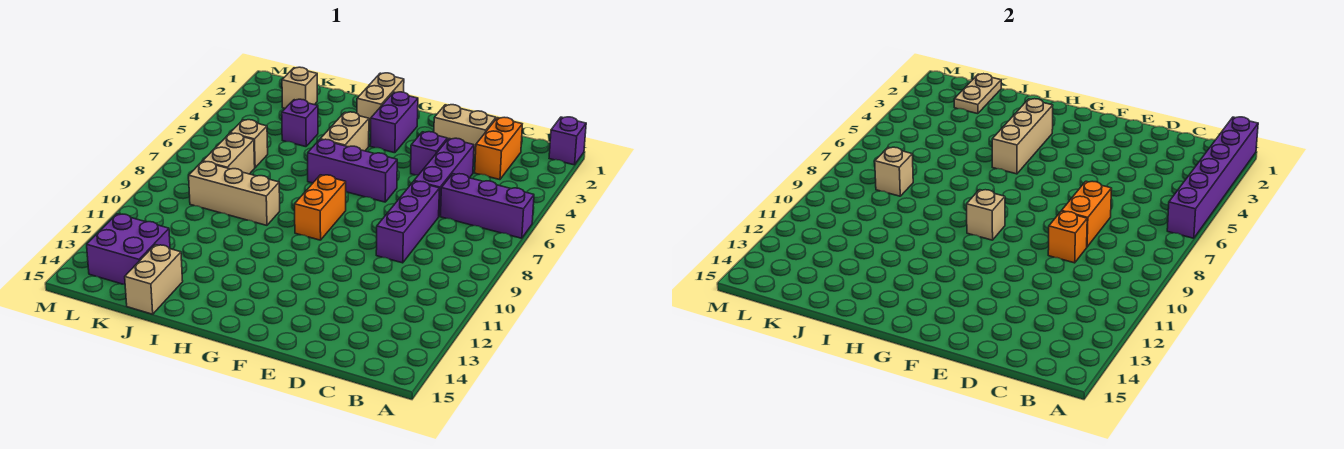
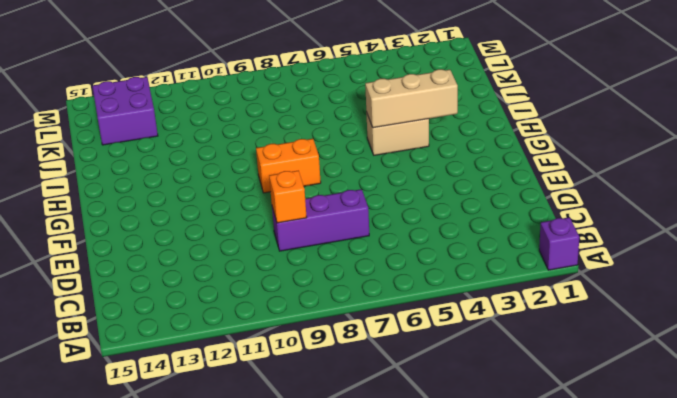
none -> purple 1x3 brick [440,174,534,238]
none -> orange 1x2 brick [475,117,522,180]
none -> tan 1x2 brick [434,105,496,156]

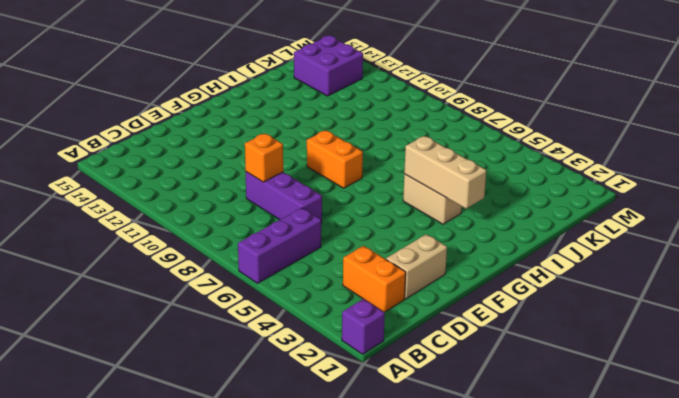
none -> purple 1x3 brick [414,138,474,216]
none -> purple 1x1 brick [411,132,447,175]
none -> purple 1x3 brick [308,139,397,202]

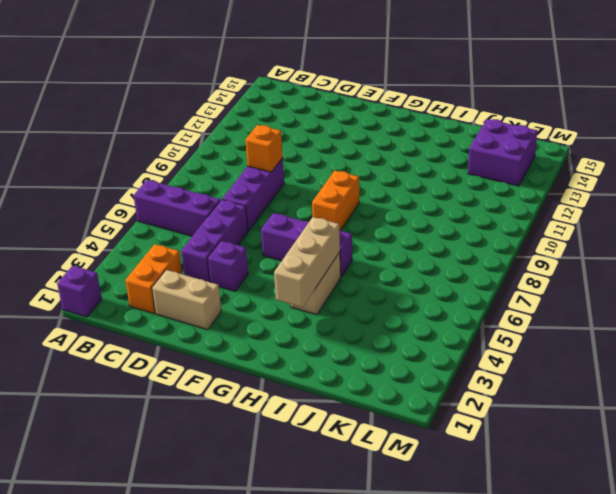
none -> purple 1x2 brick [370,92,418,153]
none -> tan 1x2 brick [357,73,404,130]
none -> tan 1x3 brick [189,161,280,225]

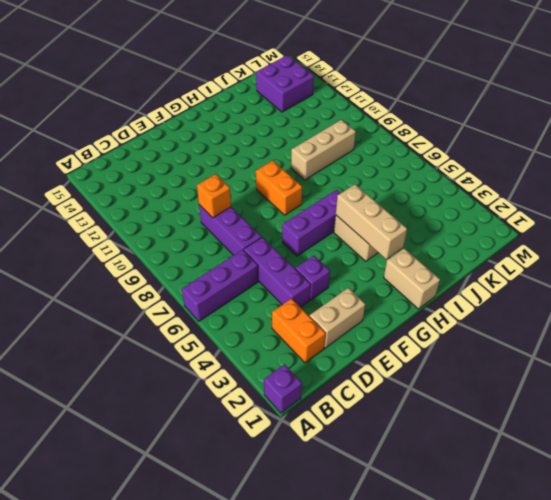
none -> purple 1x2 brick [370,92,418,153]
none -> purple 1x1 brick [282,99,318,147]
none -> tan 1x2 brick [125,245,183,314]

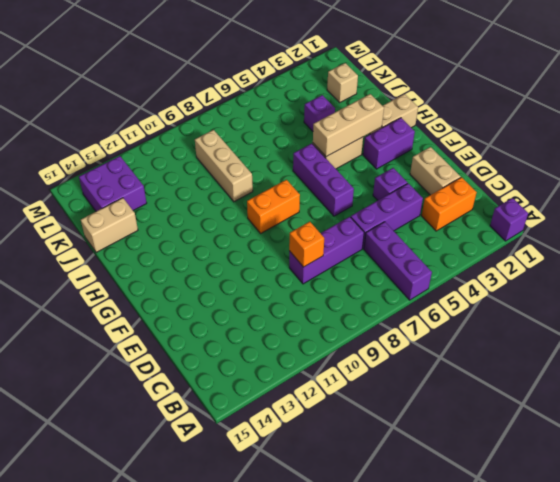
none -> tan 1x1 brick [230,120,268,167]
none -> tan 1x2 brick [203,133,255,174]
none -> purple 1x6 brick [1167,117,1258,238]

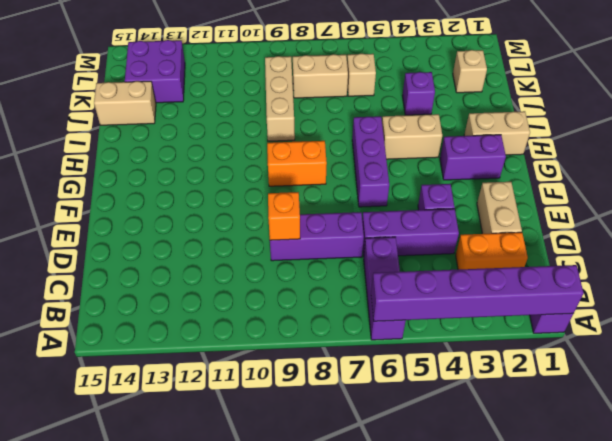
none -> orange 1x2 brick [1062,181,1112,247]
none -> tan 1x1 brick [967,190,1005,240]
none -> tan 1x3 brick [992,99,1053,174]

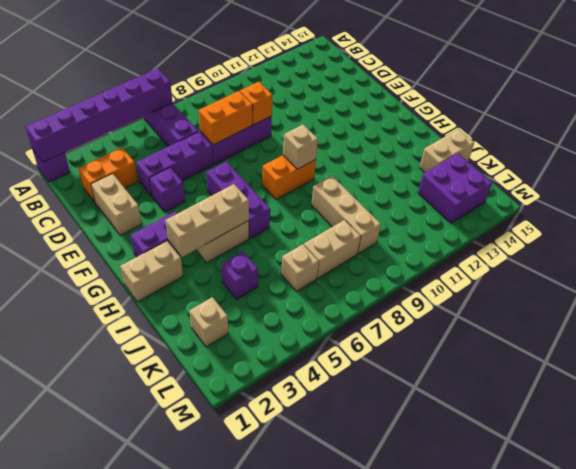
none -> tan 1x2 plate [954,74,1001,114]
none -> tan 1x1 brick [875,147,913,196]

